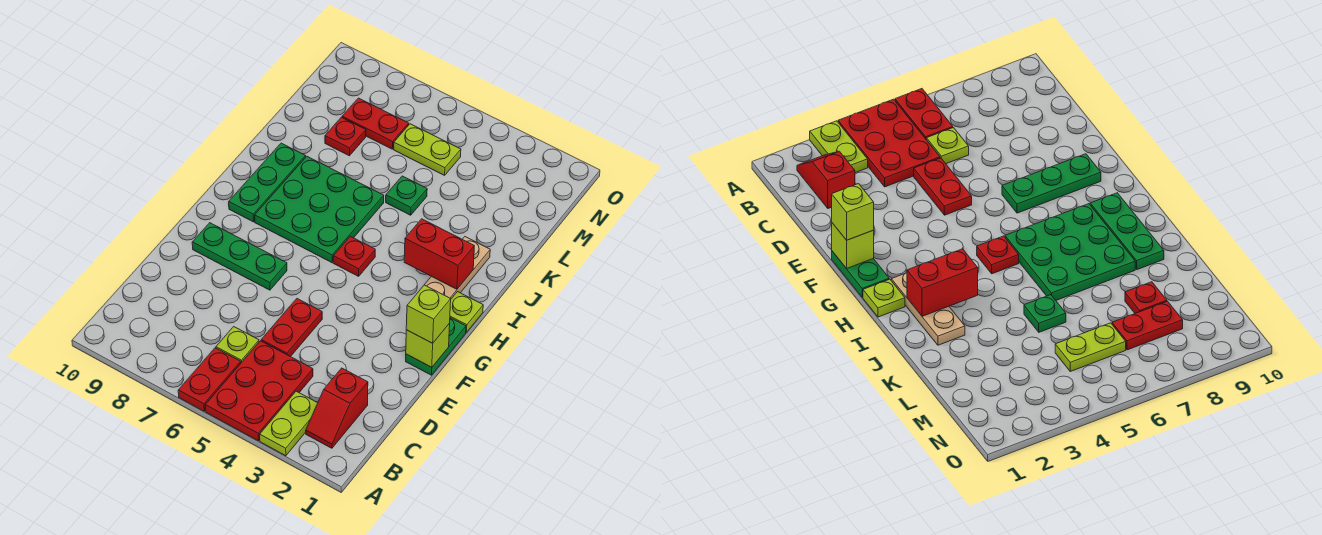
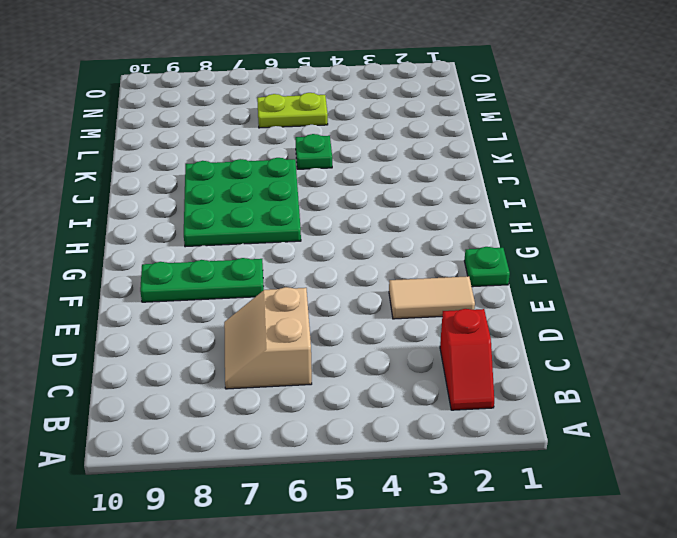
tan 2x2 slope [224,287,312,389] -> lime 1x1 plate [216,327,259,363]
tan 1x2 tile [389,276,475,319] -> none
green 1x1 plate [464,247,510,287] -> green 1x2 plate [406,318,466,375]
none -> lime 1x2 plate [260,391,317,456]
none -> red 2x3 plate [205,341,313,441]
none -> red 1x2 plate [178,348,241,411]

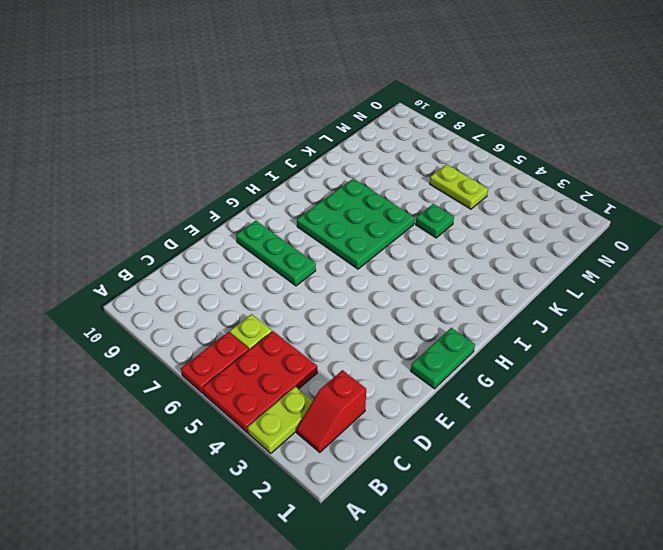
none -> red 1x2 plate [261,299,322,357]
none -> lime 1x1 plate [450,292,483,332]
none -> tan 1x3 plate [425,237,490,299]

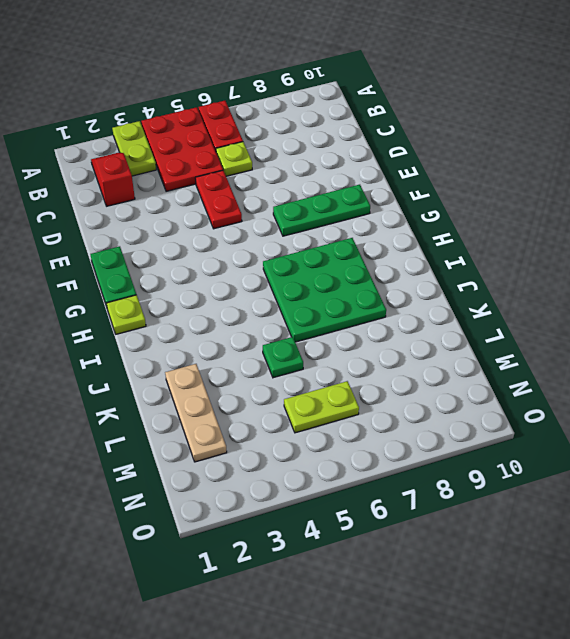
tan 1x3 plate [165,364,227,462] -> tan 1x3 plate moved to [425,237,490,299]
none -> red 1x1 plate [333,236,375,276]
none -> green 1x3 plate [229,143,306,222]
none -> red 1x1 plate [325,117,366,156]

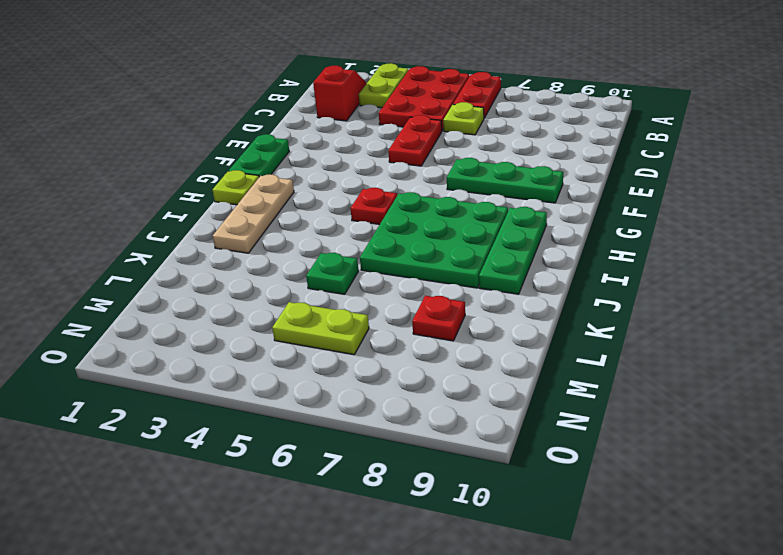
none -> red 1x2 plate [342,98,409,149]
none -> lime 1x1 brick [406,323,450,367]
none -> red 1x2 brick [404,219,474,289]

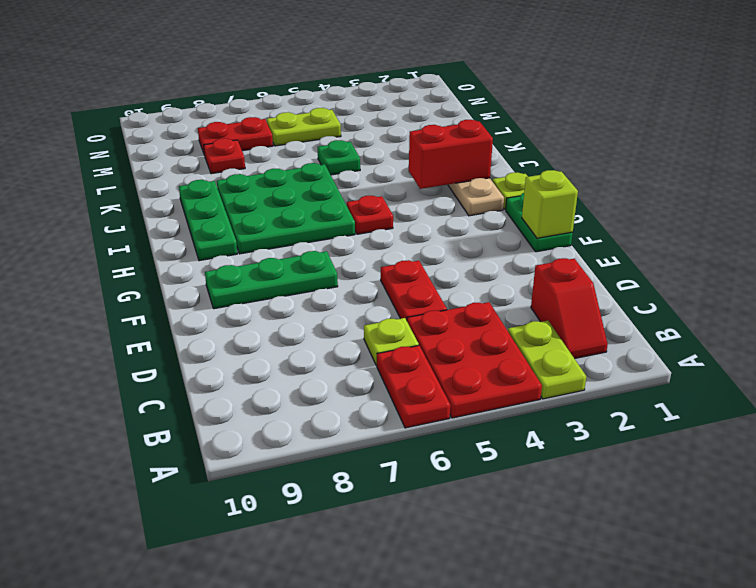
none -> lime 1x1 brick [406,285,451,343]

